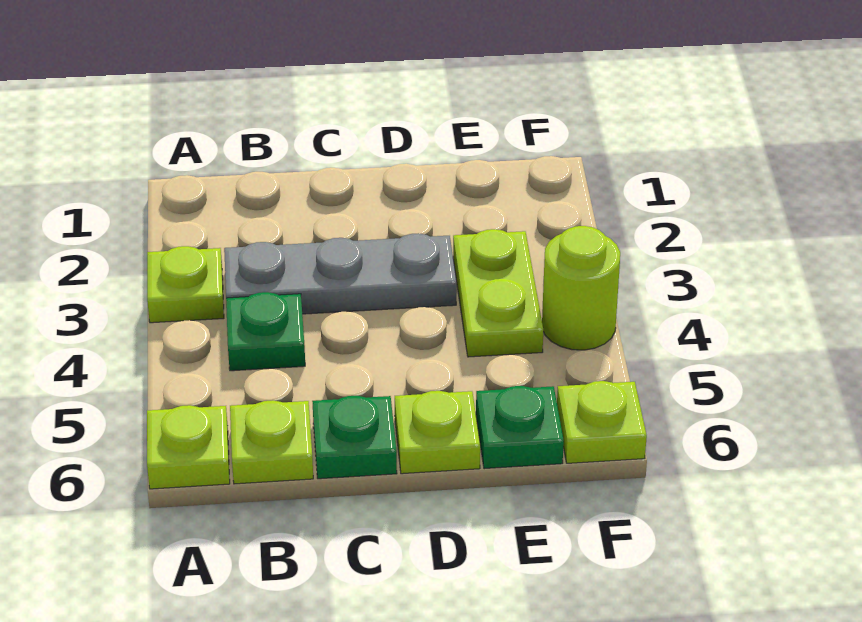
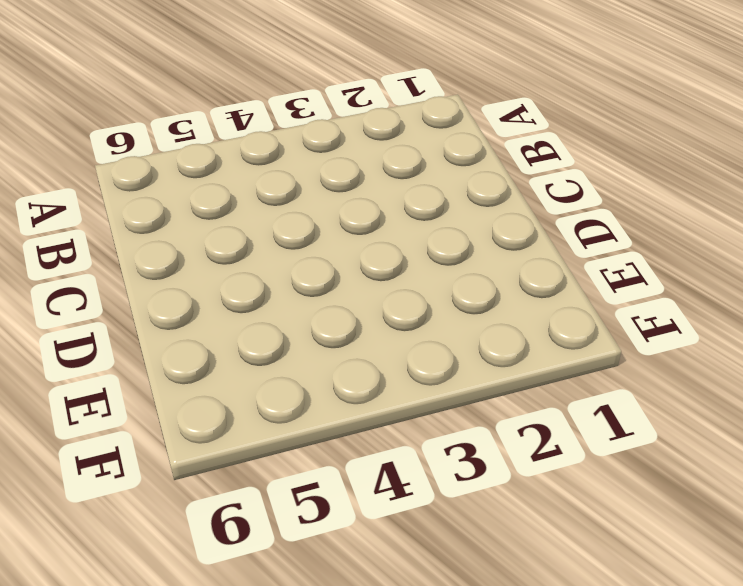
none -> lime 1x1 plate [147,246,224,323]
none -> lime 1x1 plate [147,405,230,489]

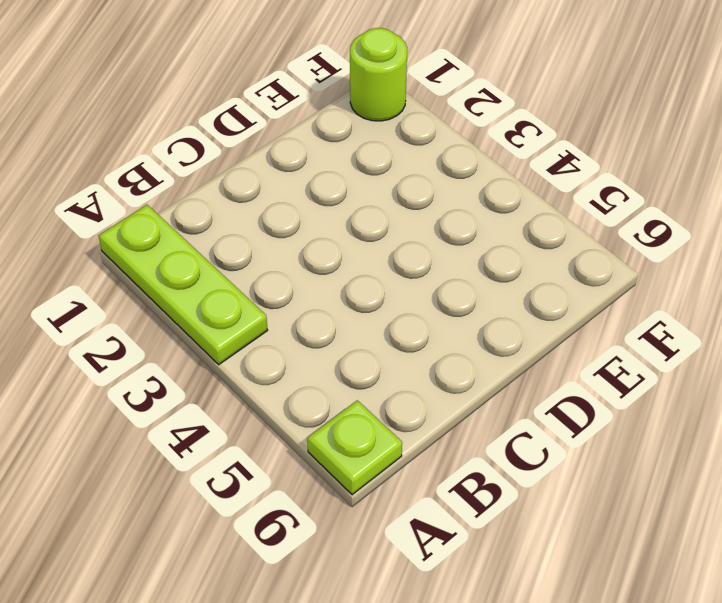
lime 1x3 plate [99,205,268,365] -> lime 1x1 plate [147,246,224,323]
lime 1x1 round brick [350,28,407,121] -> lime 1x1 round brick moved to [542,226,620,350]
none -> grey 1x3 plate [224,233,457,314]
none -> green 1x1 plate [226,292,305,371]

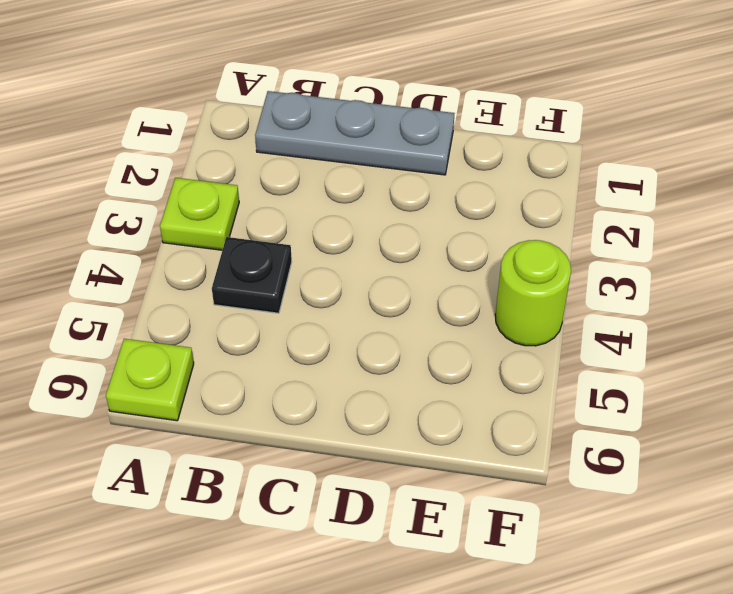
grey 1x3 plate [255,91,454,175] -> grey 1x3 plate moved to [224,233,457,314]
black 1x1 plate [212,237,292,313] -> green 1x1 plate [226,292,305,371]
none -> lime 1x1 plate [230,400,313,484]
none -> green 1x1 plate [312,396,397,479]

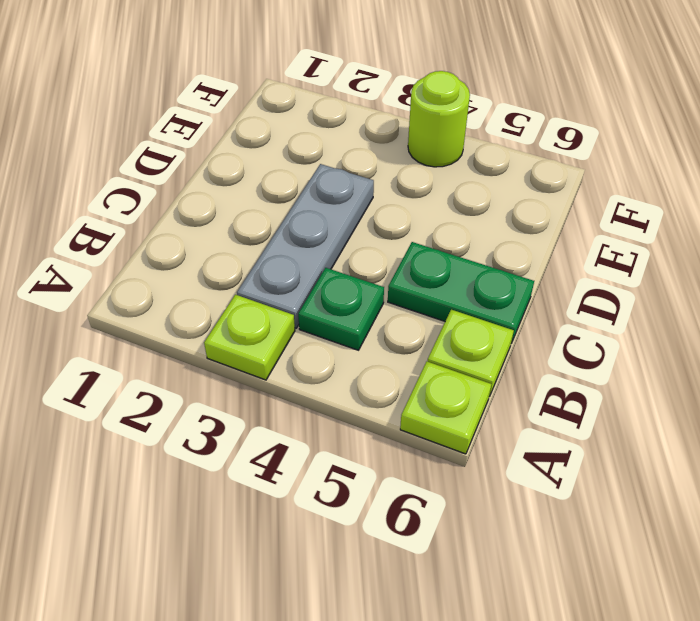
green 1x2 plate [388,242,534,343] -> green 1x1 plate [312,396,397,479]
none -> lime 1x1 plate [395,391,480,474]
none -> lime 1x2 plate [453,229,543,357]

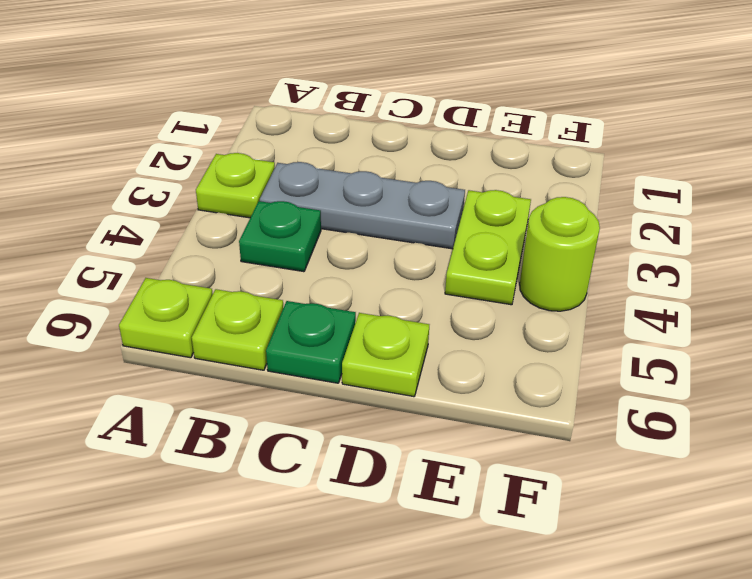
none -> green 1x1 plate [476,386,564,469]
none -> lime 1x1 plate [557,381,647,463]

